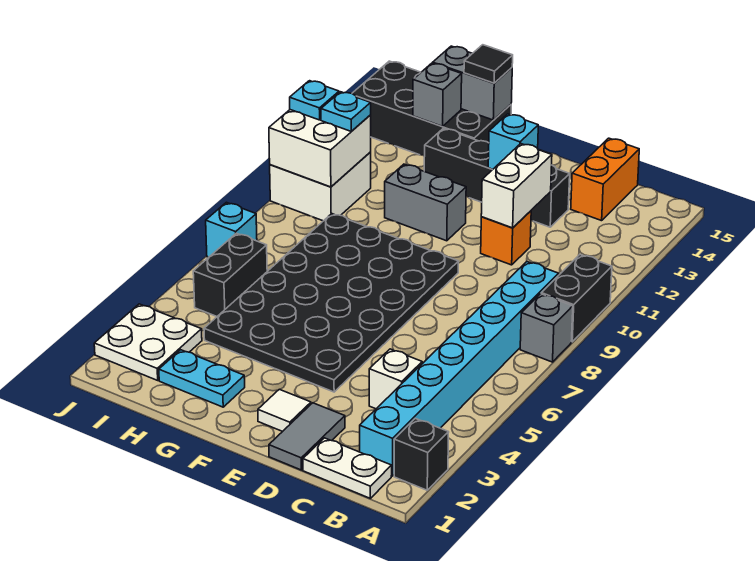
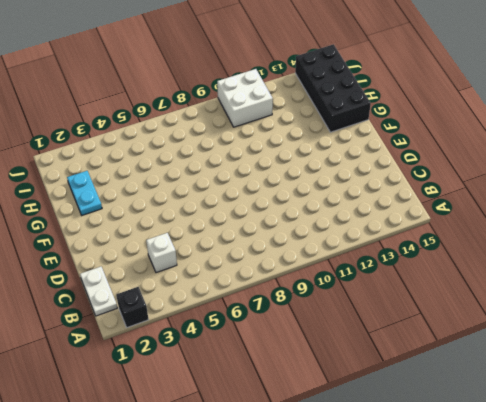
none -> grey 1x1 brick [520,294,573,362]
none -> black 1x2 brick [541,255,612,342]
none -> cyan 1x8 brick [360,262,559,476]

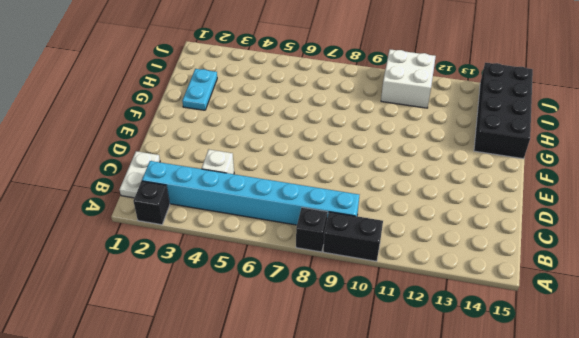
black 1x1 brick [296,207,328,252] -> grey 1x1 brick [520,294,573,362]
none -> orange 1x2 brick [571,138,639,221]
none -> grey 1x2 tile [269,403,345,470]
none -> orange 1x1 brick [481,211,531,265]

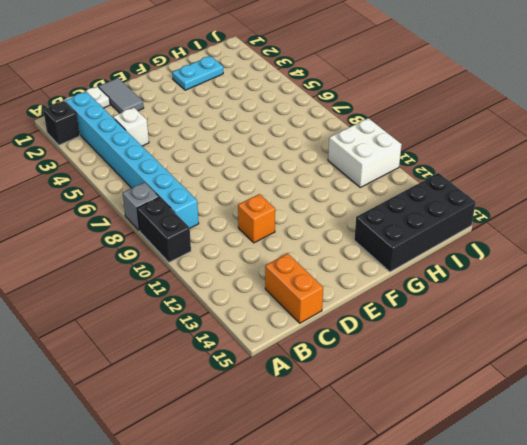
none -> black 1x4 brick [424,128,570,227]
none -> white 1x1 tile [258,389,311,432]
none -> black 4x6 plate [204,214,459,392]

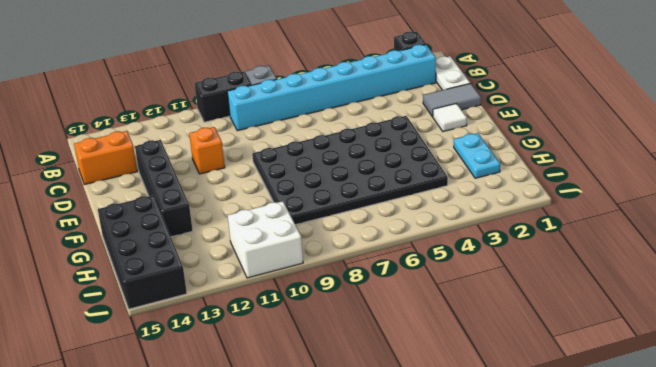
none -> white 1x1 brick [369,349,422,409]
none -> grey 1x2 brick [385,164,466,241]
none -> white 2x2 plate [94,304,202,380]

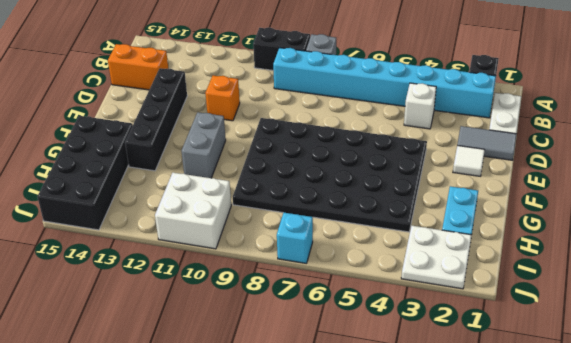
none -> black 1x2 brick [193,233,267,316]
none -> white 1x2 brick [481,144,552,228]
none -> cyan 1x1 brick [488,114,538,169]

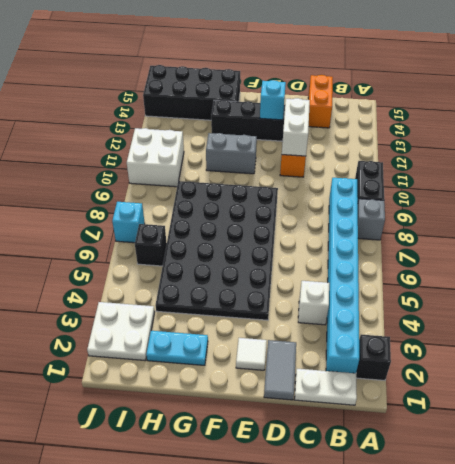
black 1x1 brick [135,224,167,266] -> black 1x2 brick [193,233,267,316]
none -> grey 1x2 brick [433,46,512,120]
none -> grey 1x1 brick [413,63,462,126]
none -> white 2x2 brick [269,110,371,187]

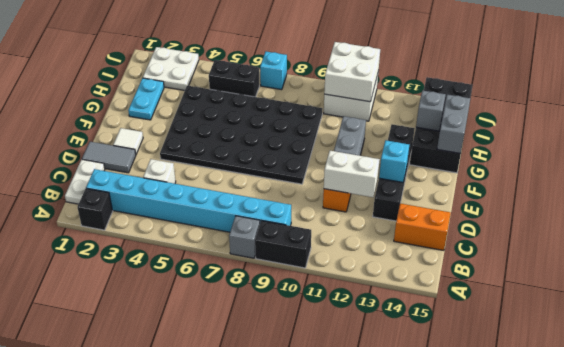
none -> black 1x1 tile [464,45,513,83]
none -> cyan 1x1 plate [321,92,371,131]
none -> cyan 1x1 plate [290,81,339,120]

